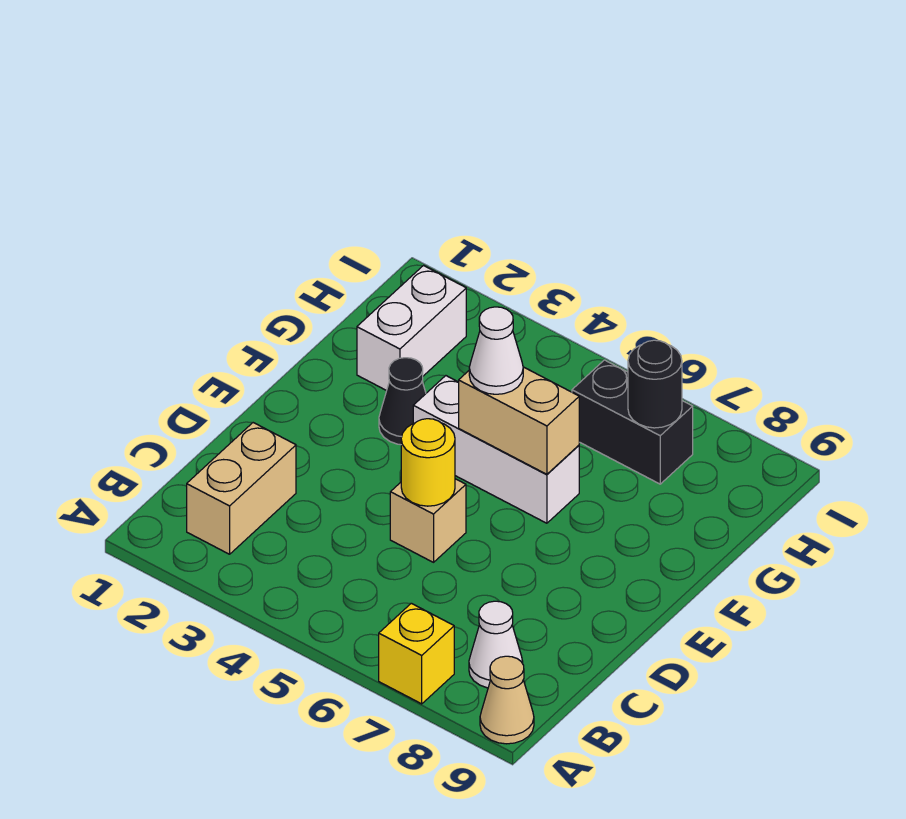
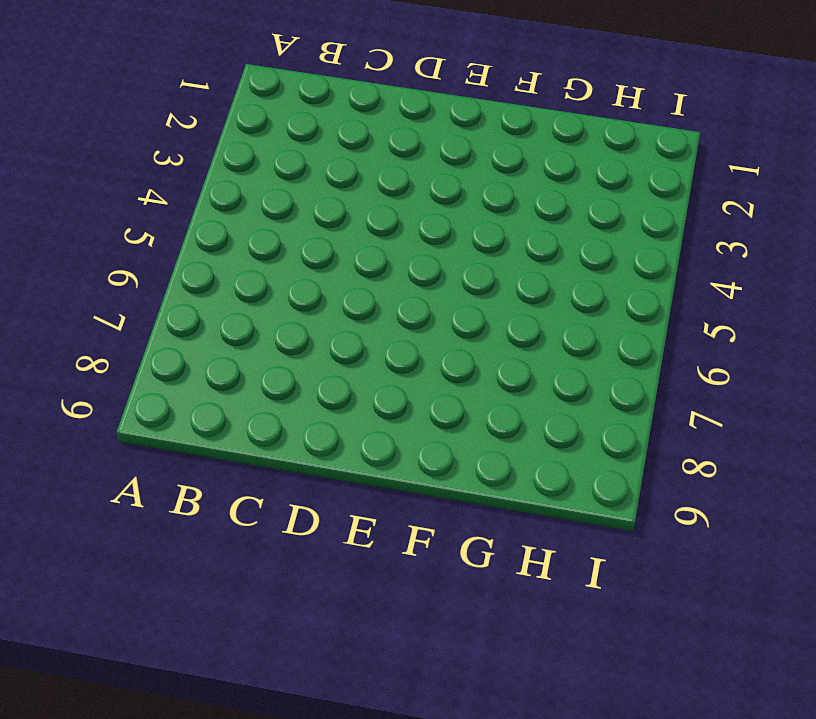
none -> yellow 1x1 brick [379,603,454,704]
none -> tan 1x1 cone [480,656,534,744]
none -> tan 1x2 brick [187,423,296,554]

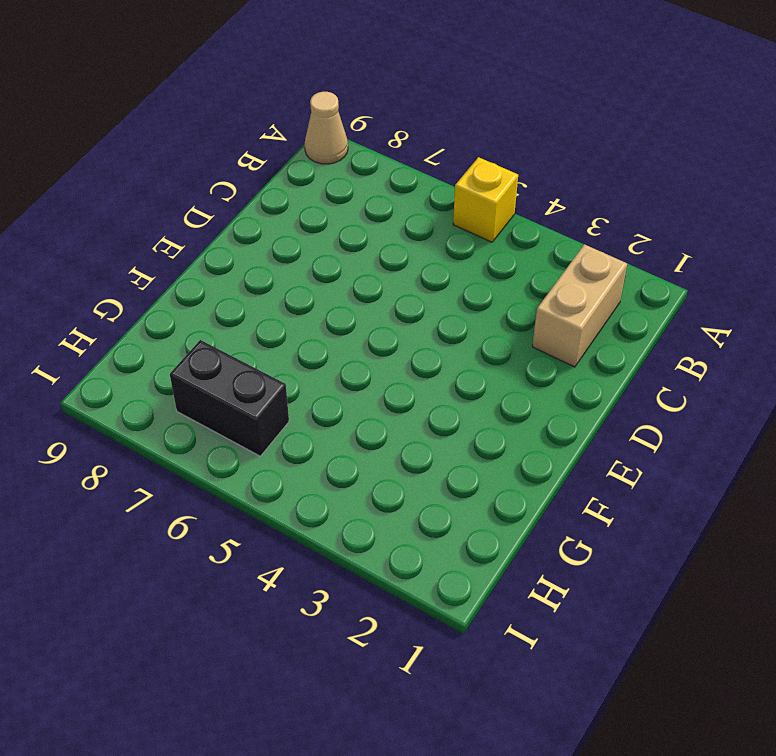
yellow 1x1 brick [453,157,518,242] -> yellow 1x1 brick moved to [379,603,454,704]
none -> white 1x1 cone [469,601,523,688]
none -> tan 1x1 brick [390,479,466,562]
none -> black 1x1 cone [379,358,426,445]

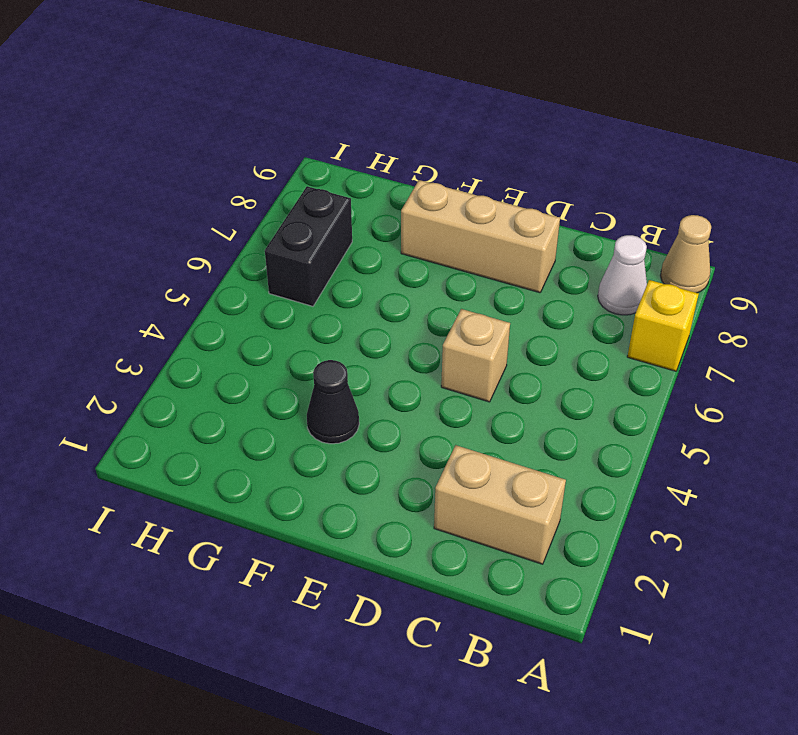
tan 1x3 brick [401,180,560,293] -> none
none -> white 1x3 brick [413,376,579,523]
none -> white 1x2 brick [357,266,466,391]
none -> yellow 1x1 round brick [401,419,455,506]

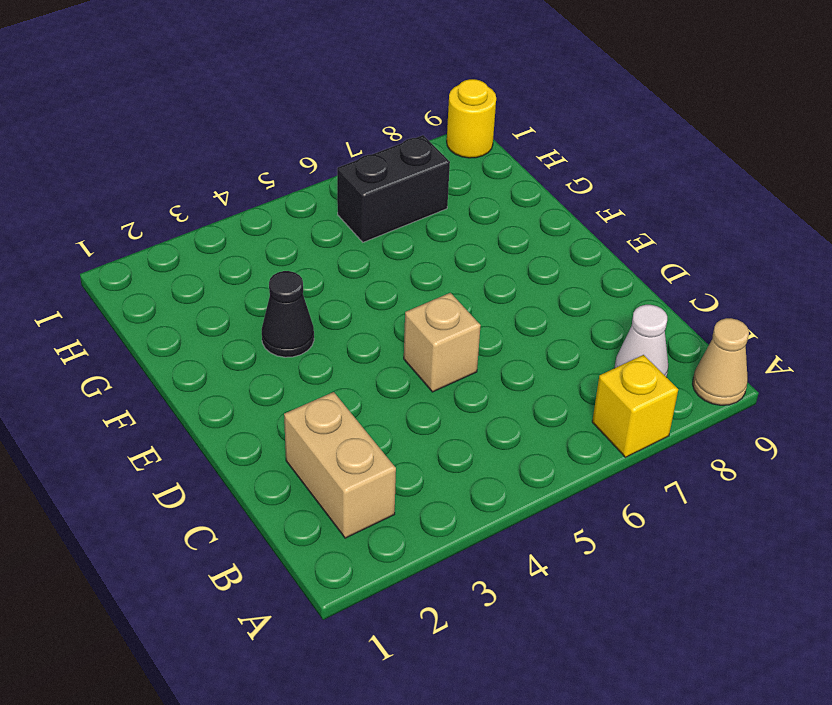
yellow 1x1 round brick [447,79,496,158] -> yellow 1x1 round brick moved to [401,419,455,506]
none -> white 1x3 brick [413,376,579,523]
none -> white 1x2 brick [357,266,466,391]
none -> tan 1x2 brick [459,367,579,474]

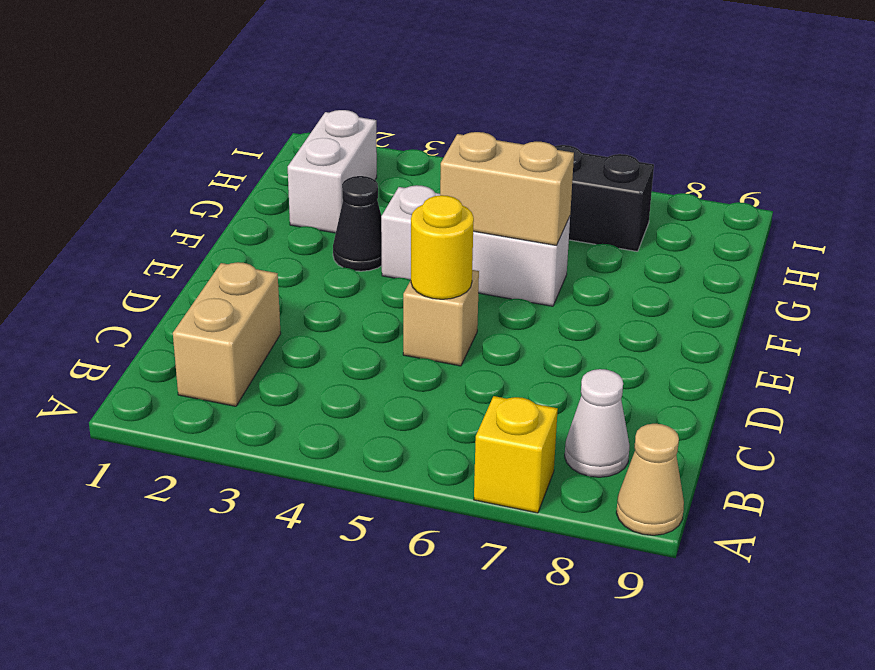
none -> black 1x1 round brick [628,340,682,428]
none -> white 1x1 cone [469,307,523,394]

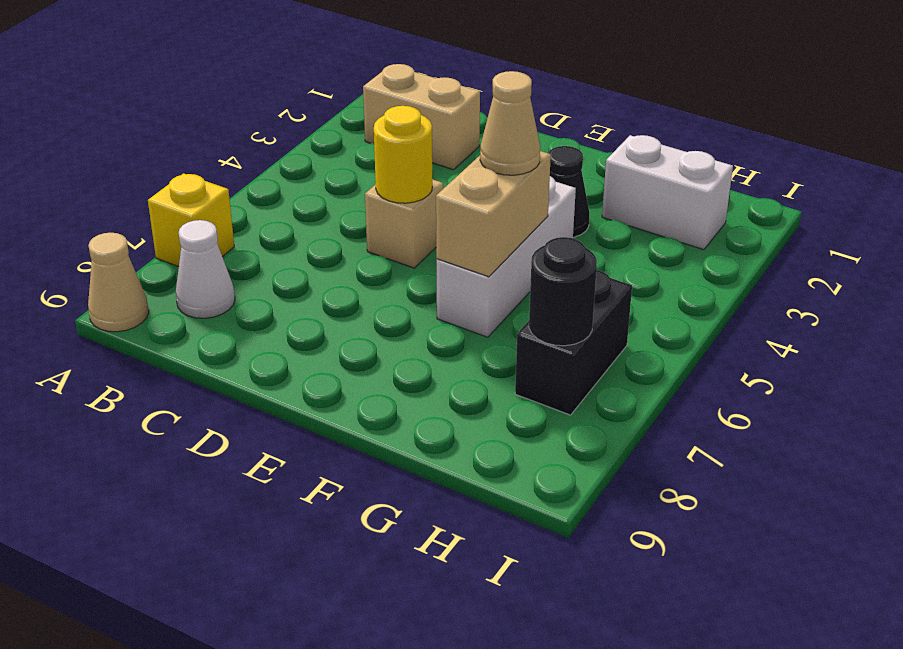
tan 1x1 cone [480,71,540,175] -> white 1x1 cone [469,307,523,394]

